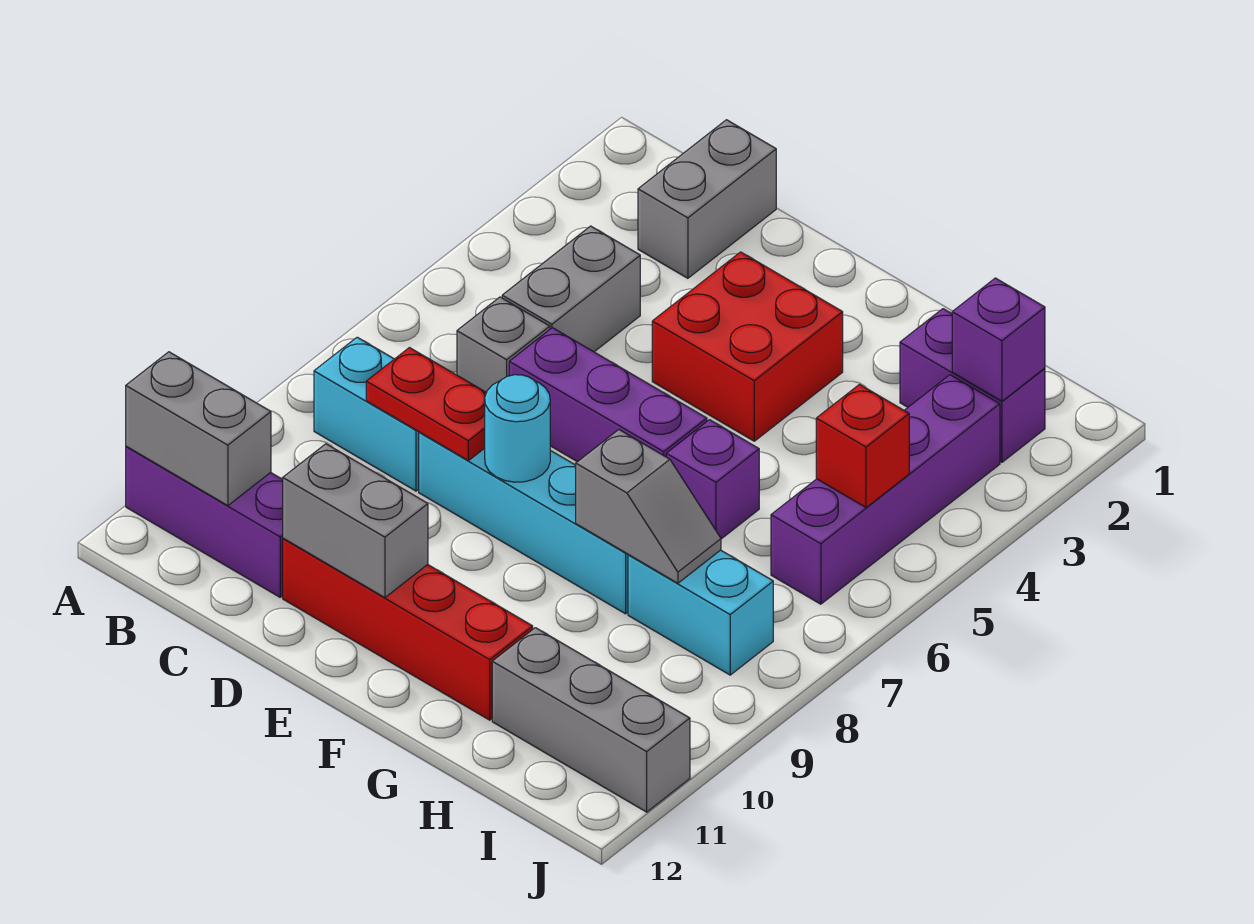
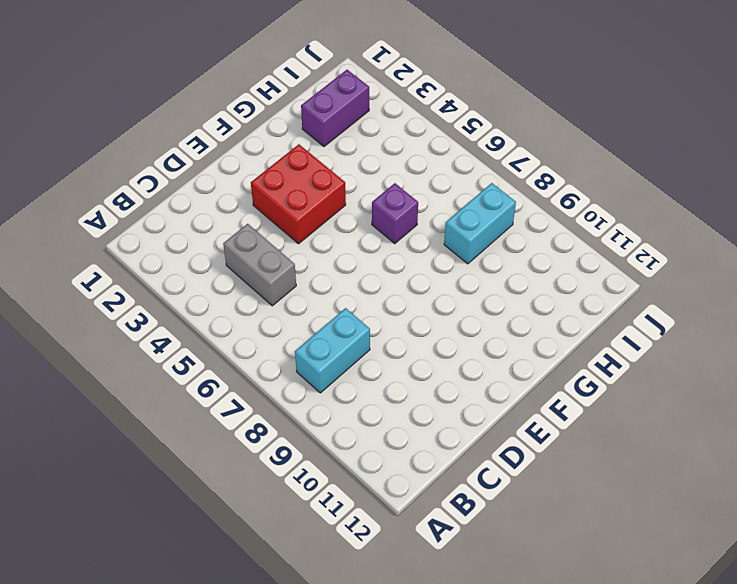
none -> purple 1x3 brick [126,446,283,597]
none -> grey 1x2 brick [638,120,776,278]
none -> grey 1x1 brick [457,297,550,392]

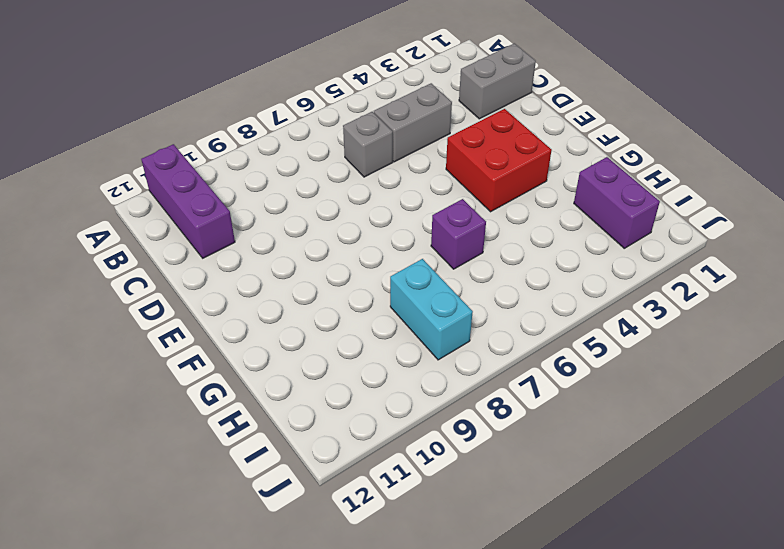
none -> cyan 1x2 brick [314,337,419,491]
none -> purple 1x3 brick [509,328,707,462]
none -> cyan 1x4 brick [419,432,628,614]

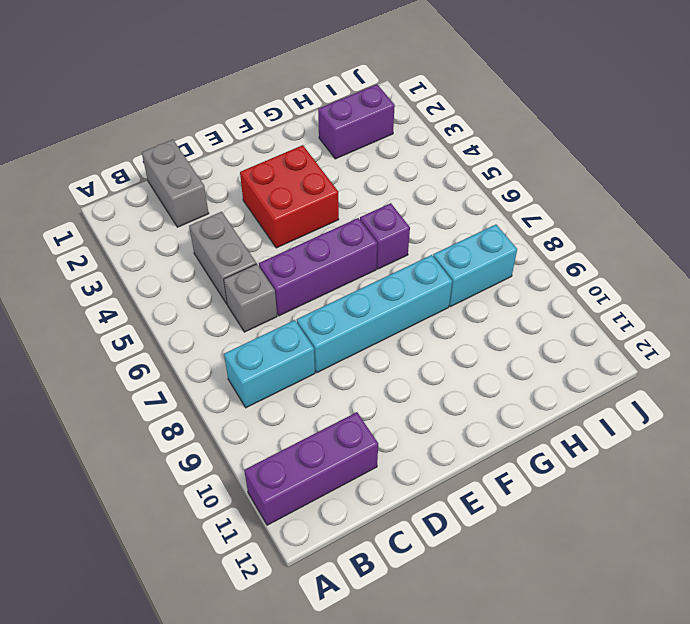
none -> red 1x4 brick [283,538,533,720]
none -> grey 1x3 brick [492,628,690,812]
none -> purple 1x4 brick [771,375,1000,604]

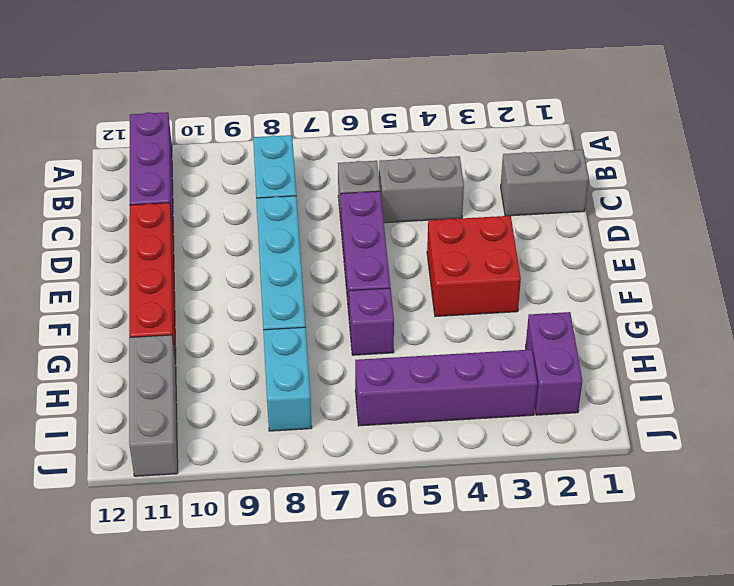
none -> grey 1x2 brick [126,352,271,506]
none -> red 1x2 plate [366,348,486,461]
none -> grey 1x2 brick [283,444,428,598]

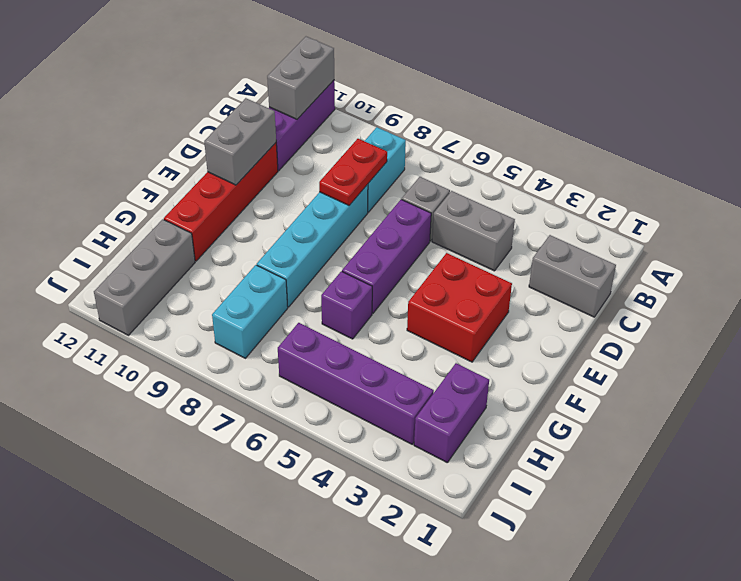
none -> cyan 1x1 round brick [485,375,550,482]
none -> grey 1x2 slope [576,430,721,583]
none -> purple 1x1 brick [952,278,1045,401]

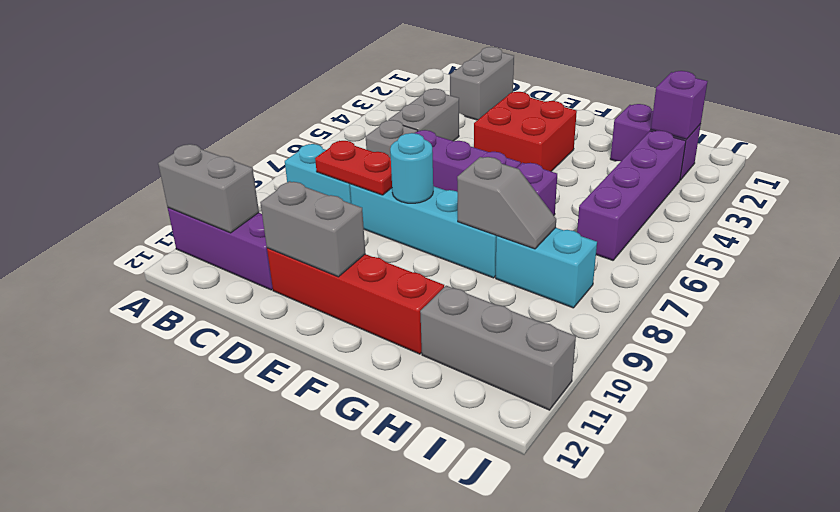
none -> red 1x1 brick [816,385,909,508]

